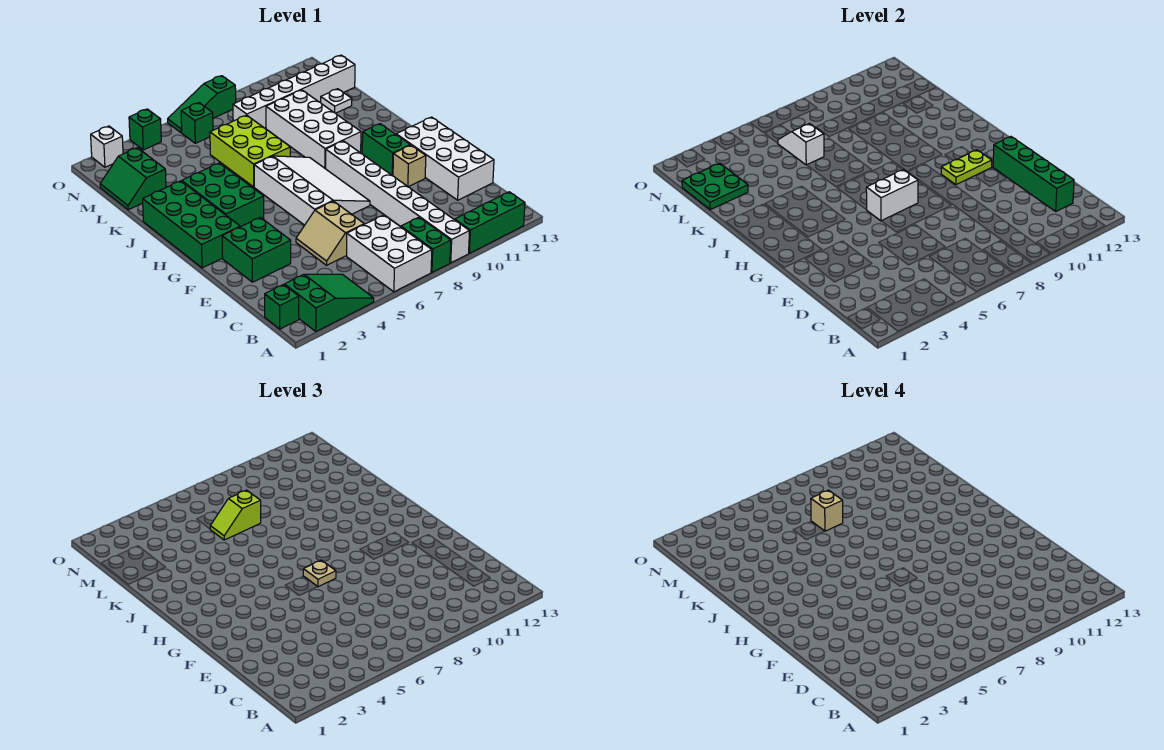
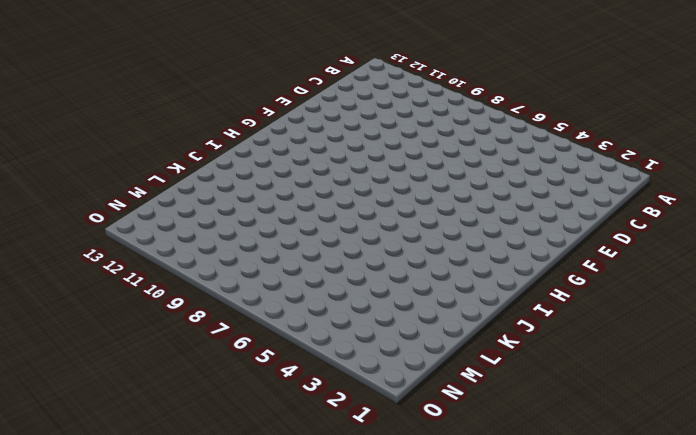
none -> green 2x3 slope [285,274,374,331]
none -> white 2x3 brick [347,215,432,292]
none -> green 1x2 brick [401,217,451,273]
none -> white 1x8 brick [326,141,470,263]

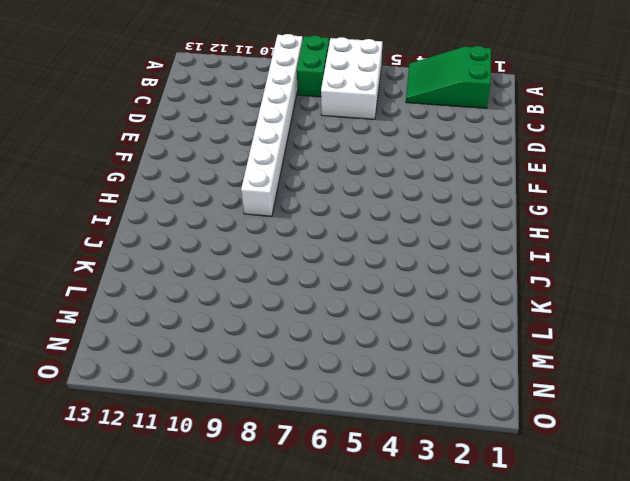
none -> green 1x3 brick [455,192,525,253]
none -> green 1x1 brick [265,284,299,329]
none -> tan 2x2 slope [296,201,364,265]
none -> white 2x4 brick [396,117,494,200]

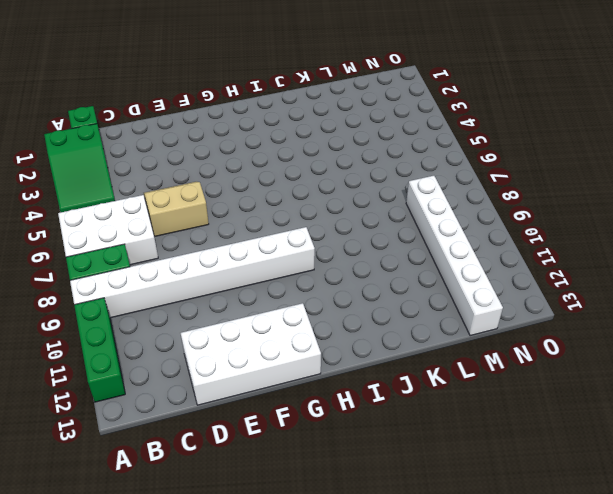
none -> green 2x2 brick [222,217,291,282]
none -> white 3x4 slope [254,156,370,225]
none -> tan 1x1 brick [393,145,426,187]
none -> green 2x4 brick [142,181,240,268]

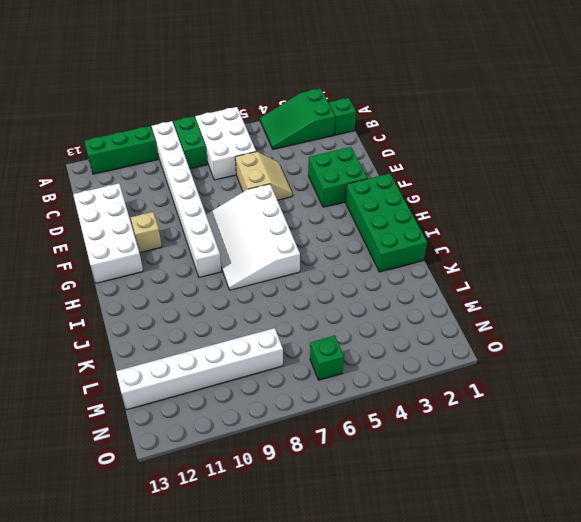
none -> green 1x2 brick [362,124,410,176]
none -> green 2x3 brick [182,163,264,227]
none -> white 2x4 brick [266,90,361,169]
none -> lime 2x3 brick [210,115,290,187]

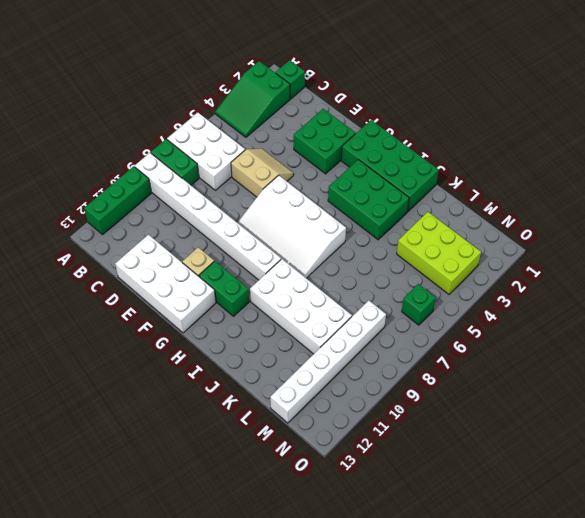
lime 2x3 brick [397,212,481,294] -> lime 2x3 brick moved to [210,115,290,187]
none -> green 2x2 slope [100,148,166,210]
none -> white 1x1 plate [321,89,352,113]
none -> white 1x1 brick [91,126,123,167]
none -> green 1x1 brick [129,109,161,150]

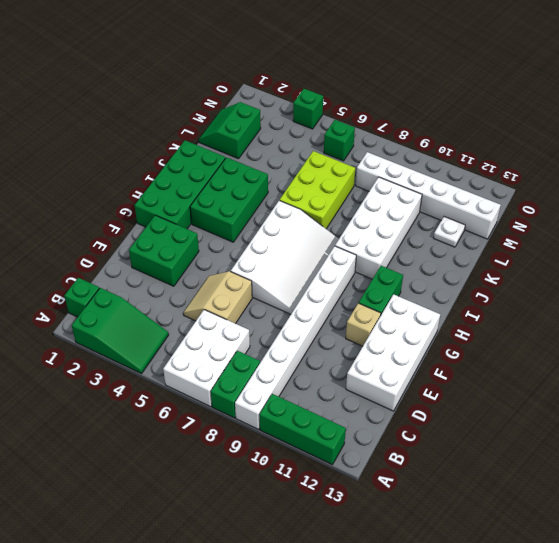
none -> white 1x1 brick [91,126,123,167]
none -> green 1x3 slope [168,76,236,133]
none -> green 1x4 brick [993,137,1074,211]
none -> white 1x2 brick [866,170,918,221]

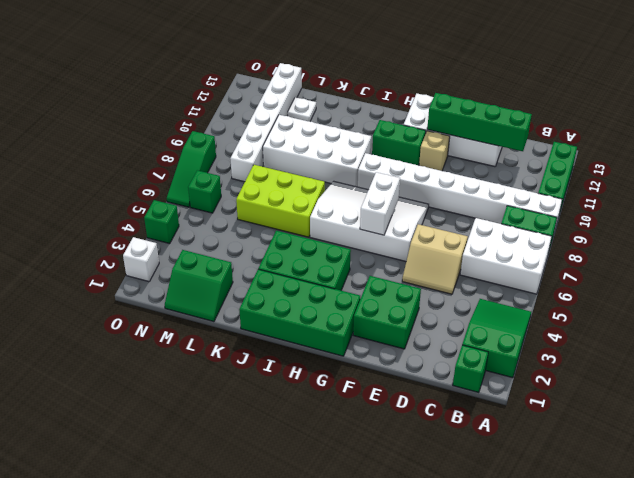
none -> lime 1x2 plate [941,150,992,185]
none -> green 2x2 plate [682,163,748,210]
none -> white 1x2 slope [778,124,824,165]
none -> tan 1x1 plate [303,560,336,587]

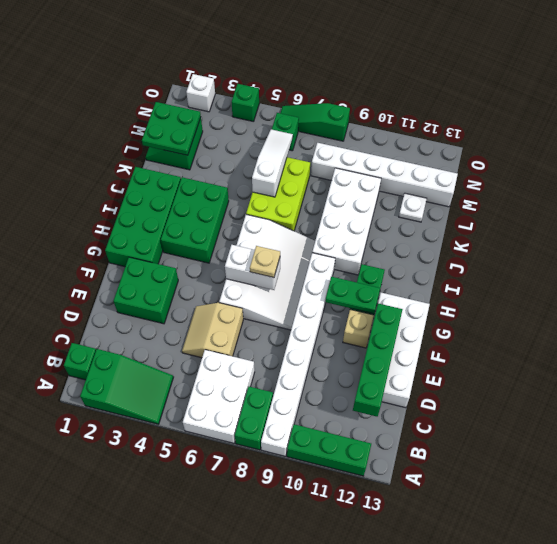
green 1x2 plate [325,277,380,314] -> lime 1x2 plate [941,150,992,185]
white 1x3 slope [252,129,293,197] -> white 1x2 slope [778,124,824,165]
none -> lime 1x2 slope [210,490,261,540]
none -> tan 1x1 brick [811,490,843,531]

